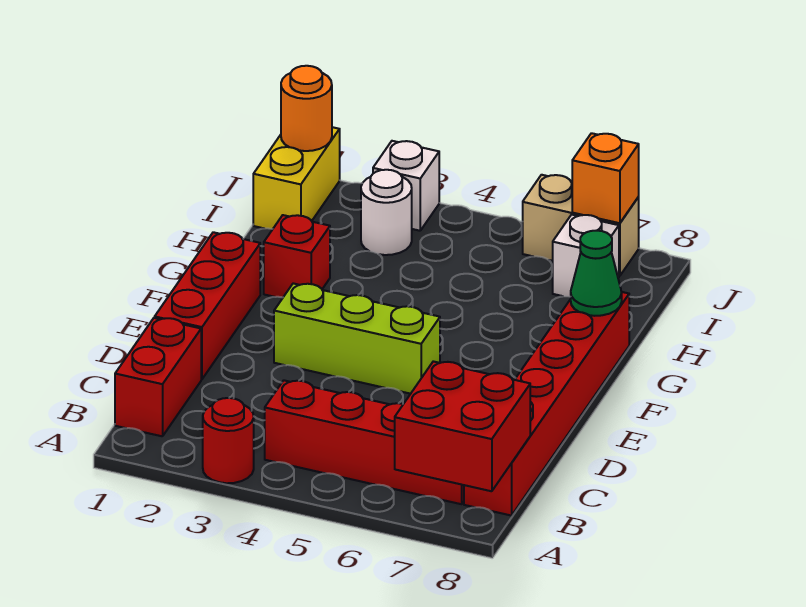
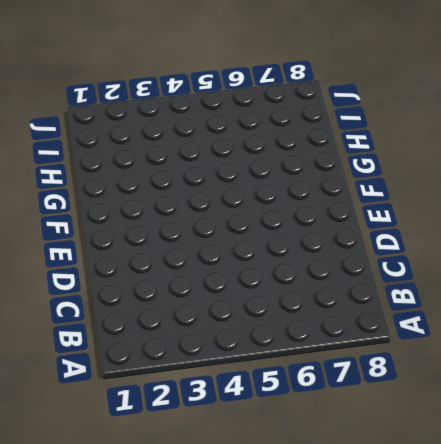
none -> red 1x1 round brick [203,398,254,483]
none -> red 1x2 brick [115,318,201,436]
none -> red 1x4 brick [265,380,464,504]

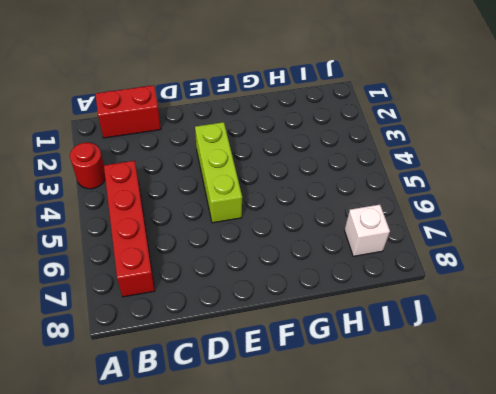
none -> red 1x6 brick [464,292,629,516]
none -> red 1x3 brick [155,232,260,379]
none -> red 1x1 brick [264,215,330,297]

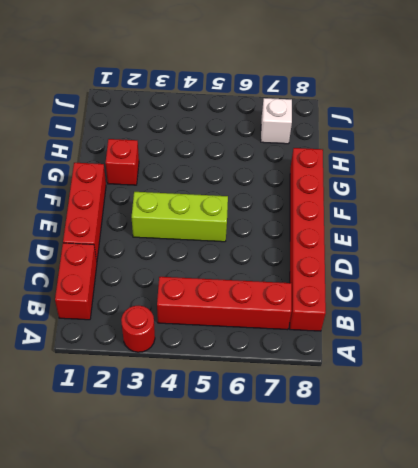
none -> yellow 1x2 brick [253,127,340,229]
none -> white 1x1 round brick [361,170,412,255]
none -> white 1x1 brick [373,141,439,231]

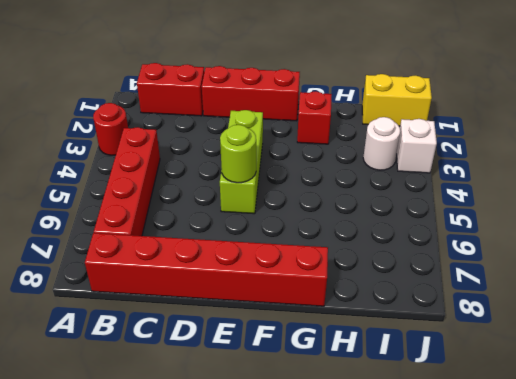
lime 1x1 round brick [220,125,256,183] -> none
none -> white 1x1 brick [553,215,619,297]
none -> tan 1x2 brick [523,175,639,276]
none -> red 2x2 brick [395,361,530,491]

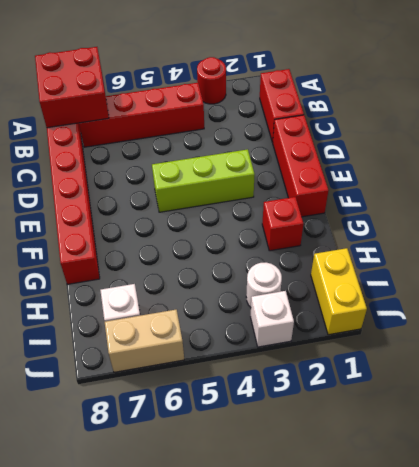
none -> green 1x1 cone [571,231,622,316]
none -> orange 1x1 round brick [281,66,332,151]
none -> orange 1x1 brick [572,133,639,223]

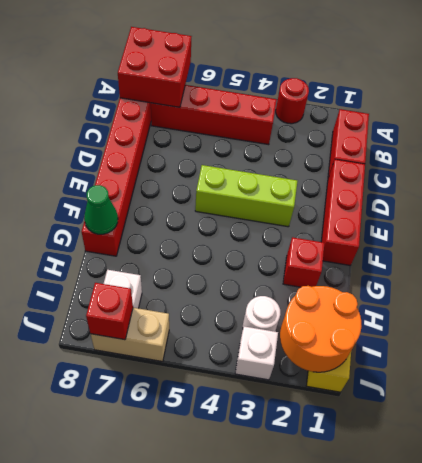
orange 2x2 round brick [280,286,362,372] -> orange 1x1 round brick [281,66,332,151]
red 1x1 brick [86,283,133,340] -> orange 1x1 brick [572,133,639,223]

